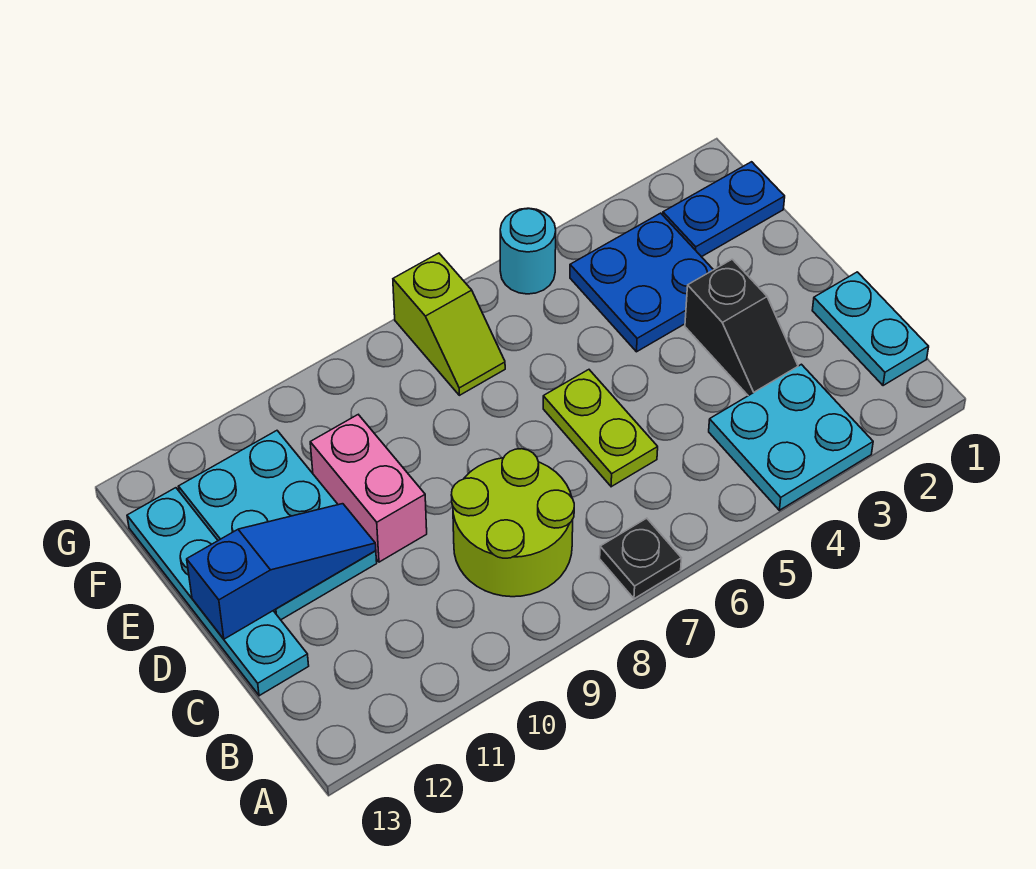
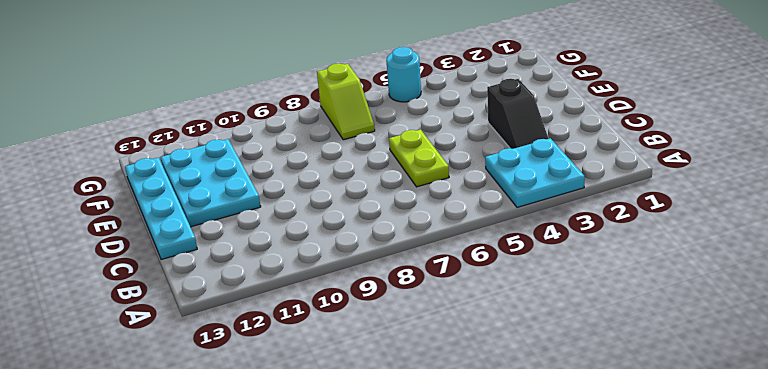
none -> black 1x1 plate [600,518,681,599]
none -> cyan 1x2 plate [812,272,929,386]
none -> lime 2x2 round brick [451,449,574,597]

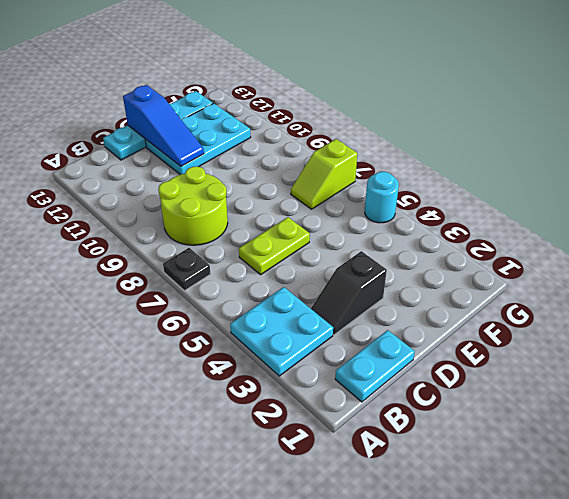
none -> pink 1x2 brick [310,415,427,562]
none -> blue 2x2 plate [570,213,713,352]
none -> blue 1x2 plate [663,162,785,257]

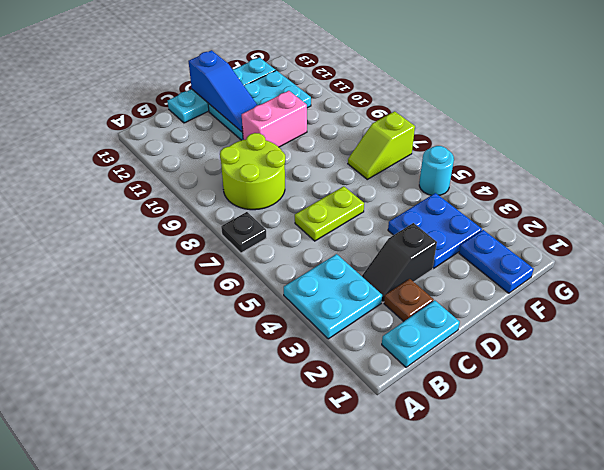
brown 1x1 plate [384,279,434,321] -> none

